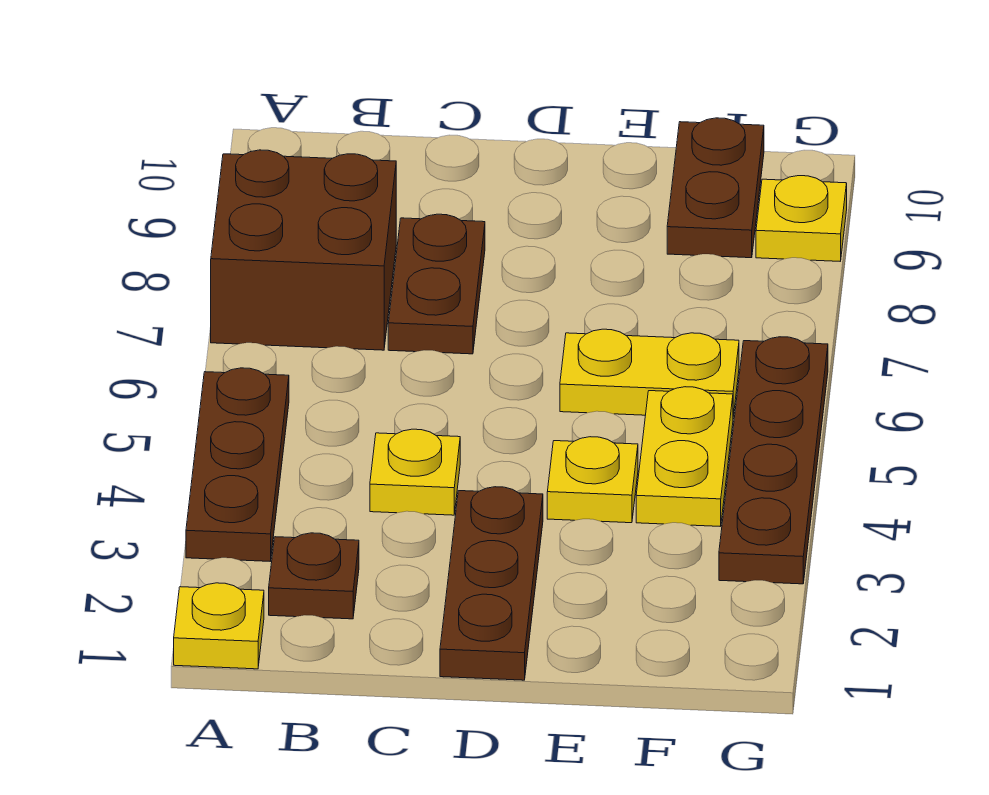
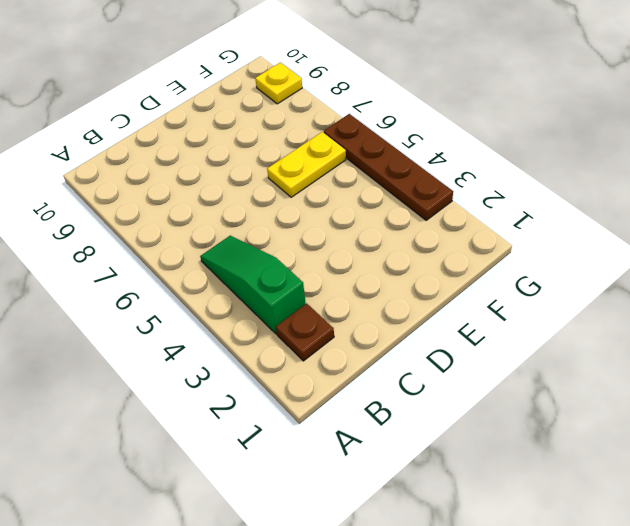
green 1x3 slope [200,236,306,334] -> none
none -> yellow 1x1 plate [174,583,264,669]
none -> brown 1x3 plate [186,368,289,561]
none -> brown 2x2 brick [211,150,396,350]

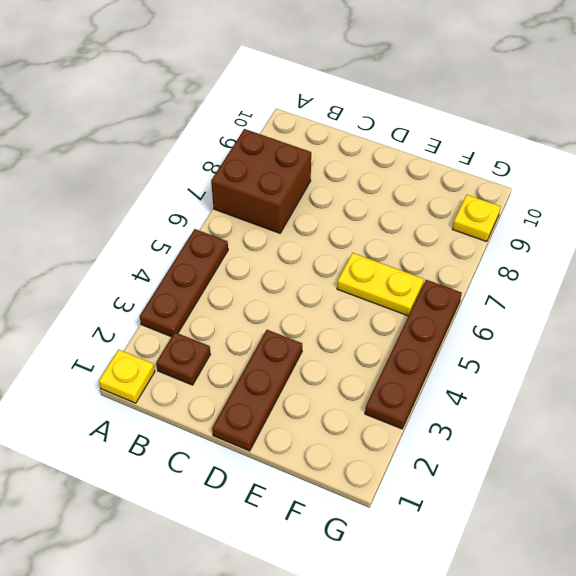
none -> yellow 1x1 plate [370,429,460,515]
none -> brown 1x2 plate [388,214,485,354]
none -> yellow 1x1 plate [547,437,638,523]

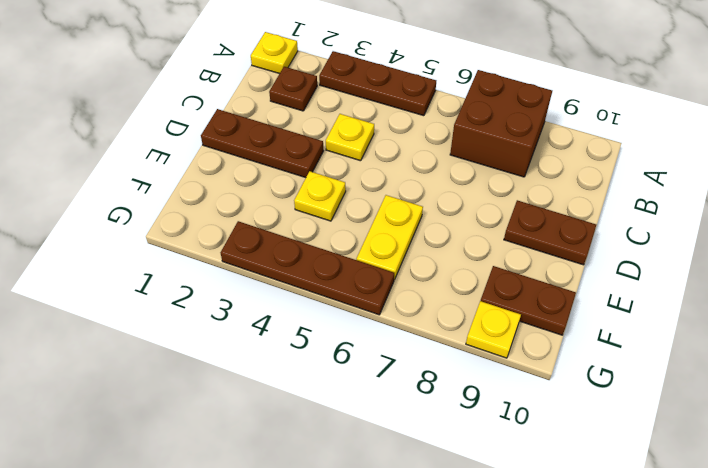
brown 1x2 plate [504,200,596,265] -> brown 1x2 plate moved to [388,214,485,354]
none -> yellow 1x2 plate [636,387,733,527]

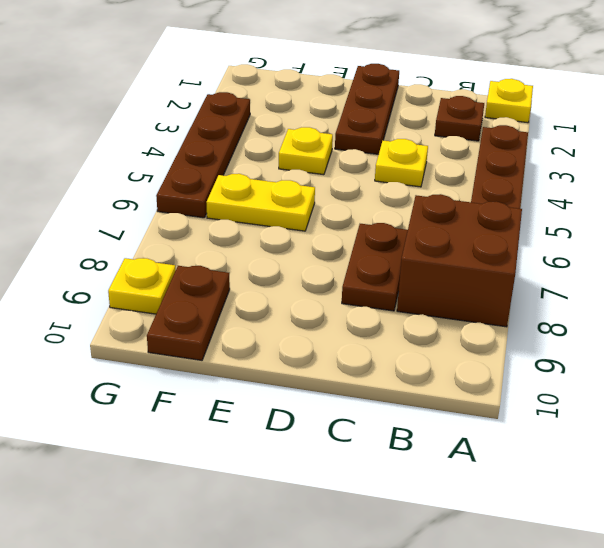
none -> yellow 1x2 plate [636,387,733,527]

